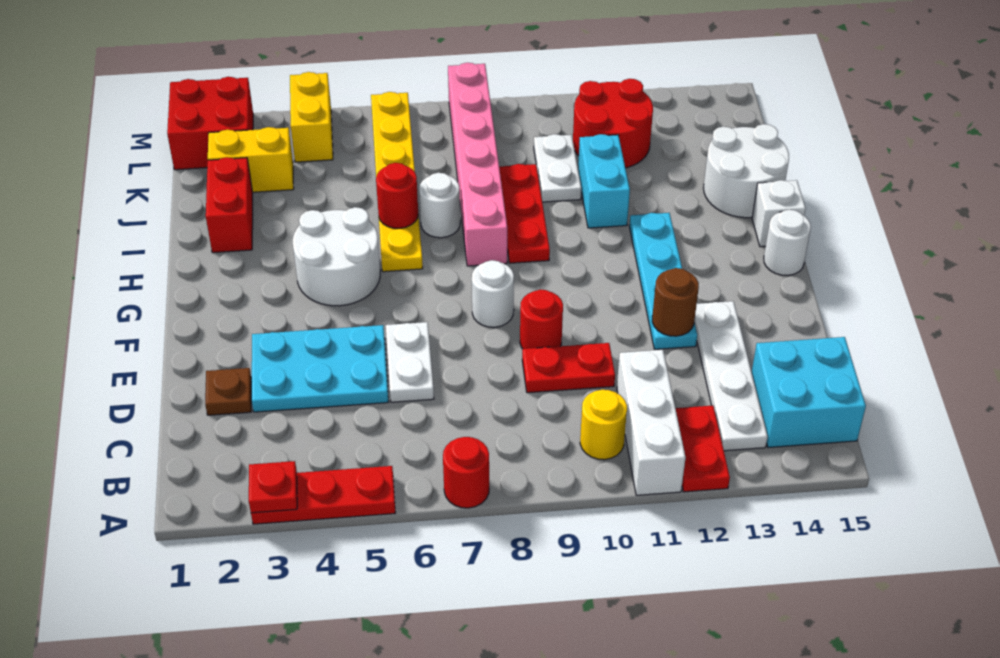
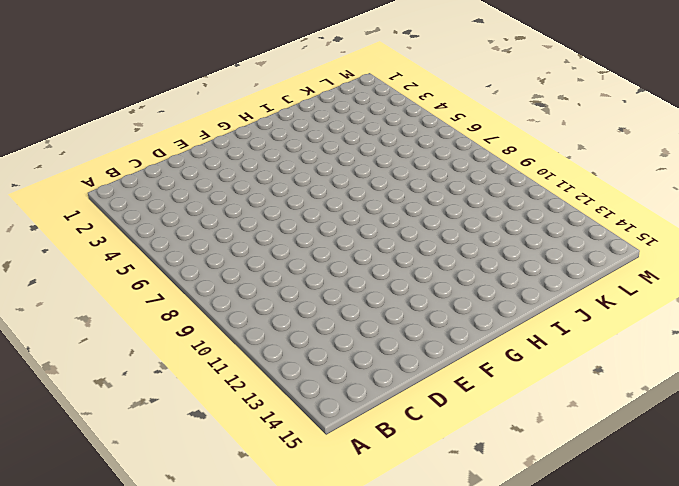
none -> red 1x3 plate [251,466,395,524]
none -> red 1x1 round brick [443,437,489,508]
none -> white 1x3 brick [617,350,686,495]
none -> red 1x2 plate [675,405,730,492]

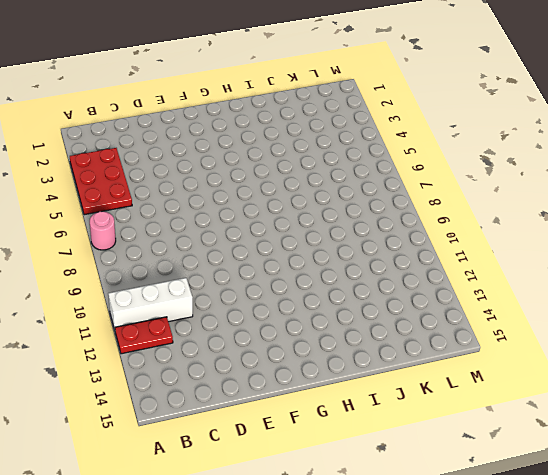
red 2x3 plate [70,148,132,215] -> red 1x3 plate [251,466,395,524]
pink 1x1 round brick [90,212,116,250] -> red 1x1 round brick [443,437,489,508]
none -> yellow 1x1 round brick [580,390,627,460]
none -> white 1x4 plate [694,301,768,451]
none -> cyan 2x2 brick [752,337,866,448]
none -> brown 1x1 plate [205,368,252,415]

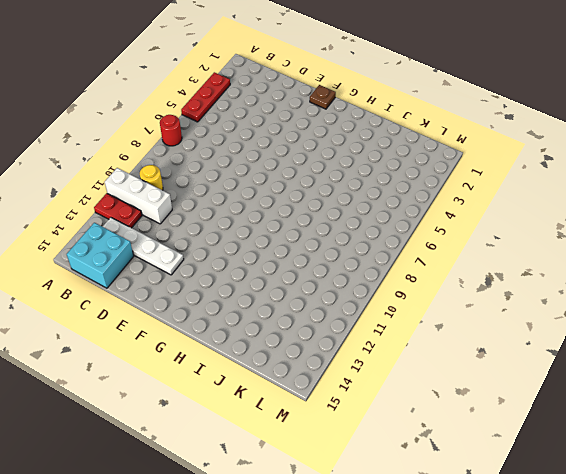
brown 1x1 plate [310,85,336,109] -> brown 1x1 plate moved to [205,368,252,415]
none -> cyan 2x3 plate [252,325,388,412]
none -> white 1x2 plate [386,322,434,402]
none -> red 1x2 plate [522,343,615,393]
none -> red 1x1 round brick [520,290,563,349]

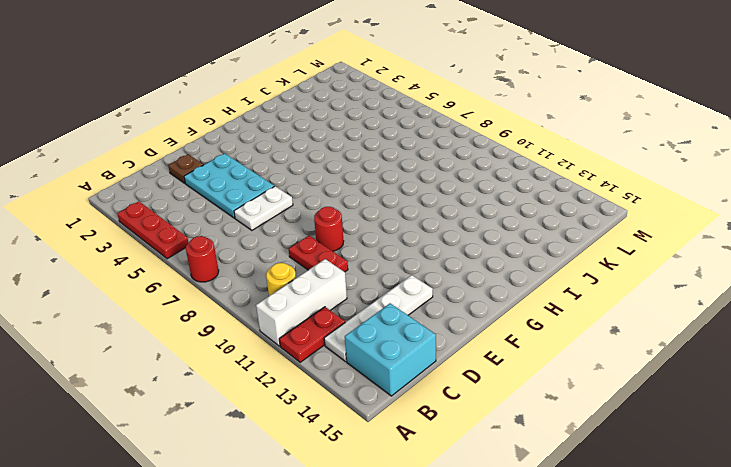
none -> cyan 1x4 plate [629,213,697,349]
none -> white 1x1 round brick [472,260,514,327]
none -> white 2x2 round brick [293,207,380,306]
none -> white 1x1 round brick [764,210,811,275]

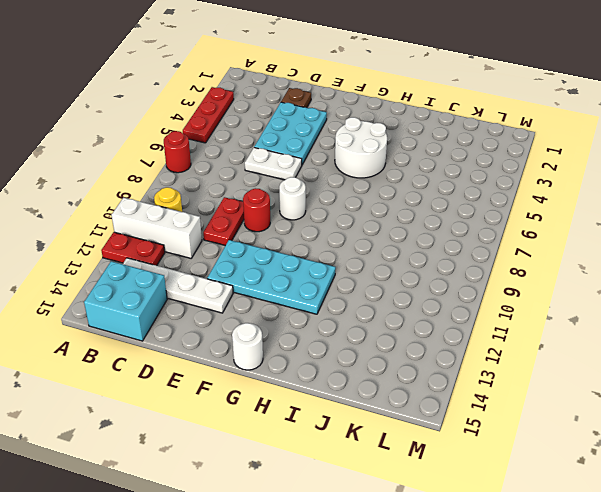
cyan 2x4 plate [207,240,336,314] -> cyan 1x4 plate [629,213,697,349]
none -> yellow 1x6 plate [371,92,423,272]
none -> pink 1x6 brick [448,63,507,266]
none -> red 1x3 plate [499,164,550,263]
none -> white 1x1 brick [752,180,806,247]

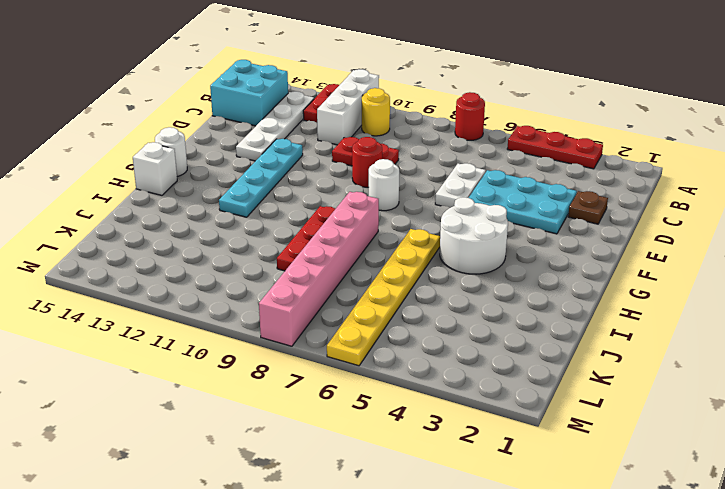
none -> red 1x2 brick [206,157,253,253]
none -> white 1x1 round brick [419,173,460,238]
none -> cyan 1x2 brick [578,134,630,228]
none -> white 2x2 round brick [704,124,789,218]

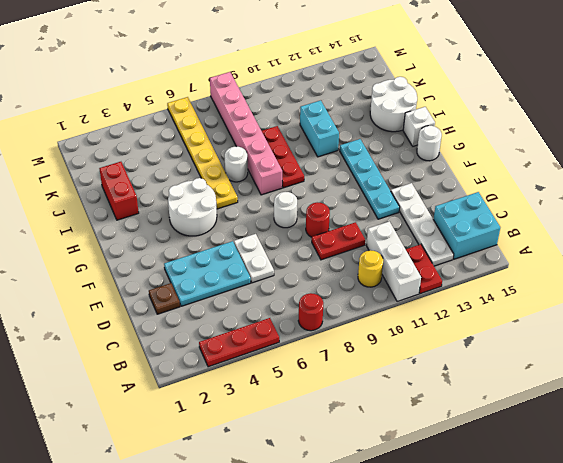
none -> white 1x2 plate [534,134,581,202]
none -> yellow 1x2 brick [208,127,294,192]
none -> red 2x2 round brick [573,79,653,168]
none -> red 2x2 brick [167,77,253,170]

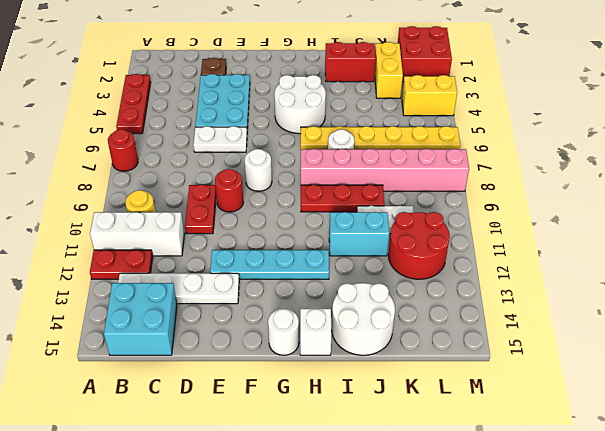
none -> red 1x1 plate [249,461,297,513]
none -> brown 1x1 round brick [652,268,699,336]
none -> red 1x1 round brick [376,163,418,228]

